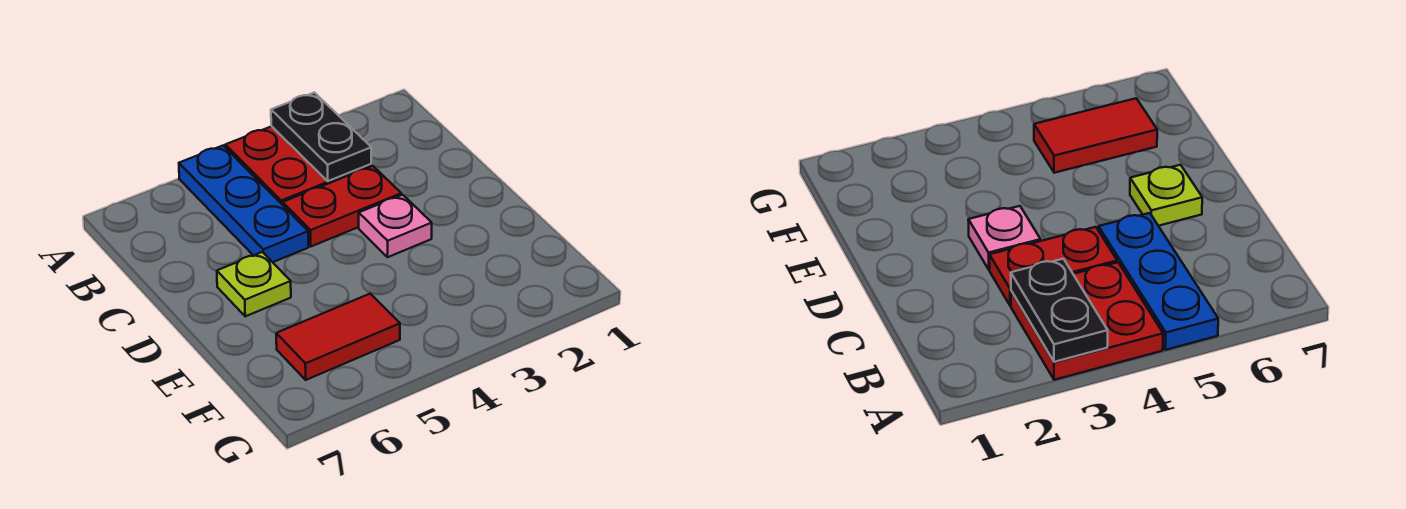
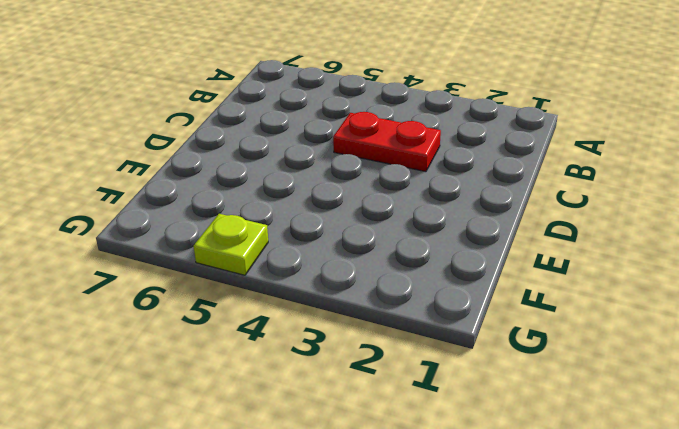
lime 1x1 plate [194,214,268,275] -> lime 1x1 plate moved to [217,252,291,316]
none -> red 2x2 plate [225,126,371,205]
none -> blue 1x3 plate [179,146,309,262]

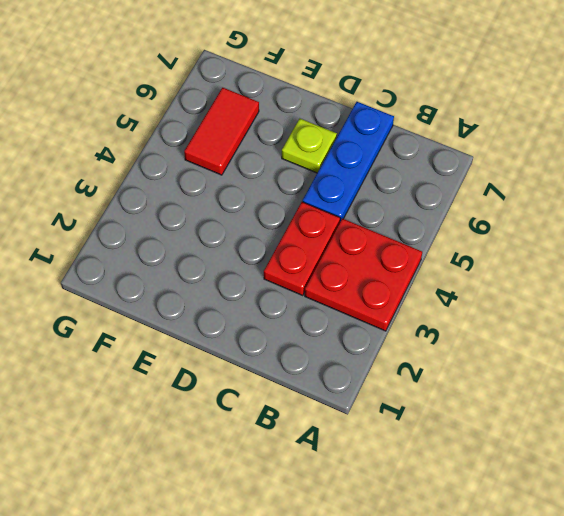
blue 1x3 plate [303,102,394,222] -> blue 1x3 plate turned to [179,146,309,262]
none -> pink 1x1 plate [359,195,432,257]
none -> black 1x2 plate [271,93,371,181]

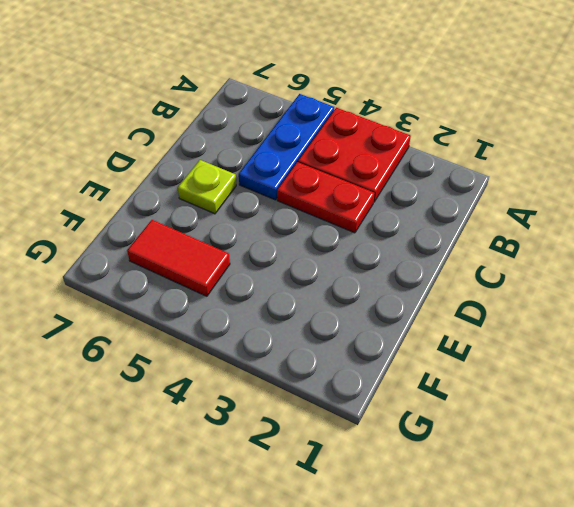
none -> pink 1x1 plate [359,195,432,257]
none -> black 1x2 plate [271,93,371,181]

